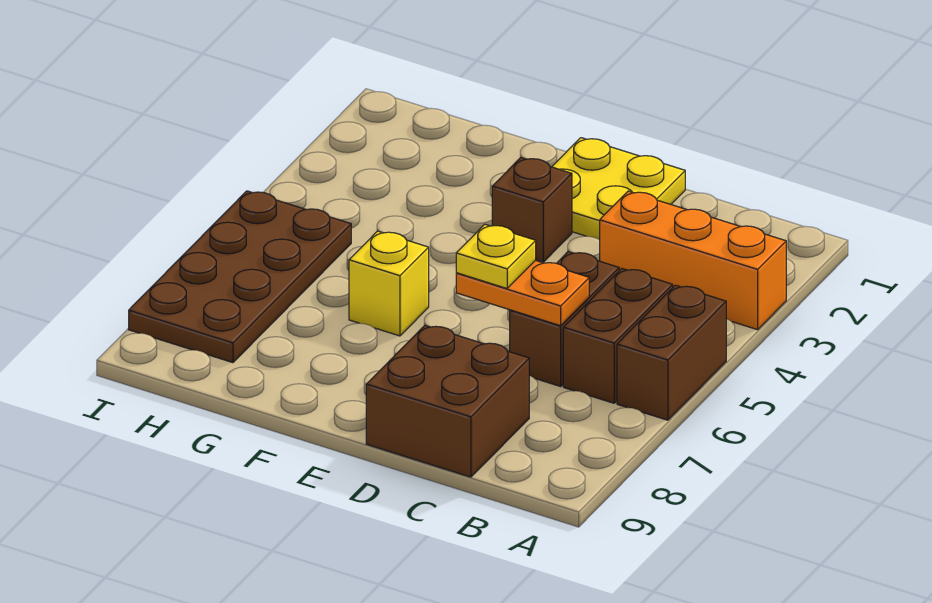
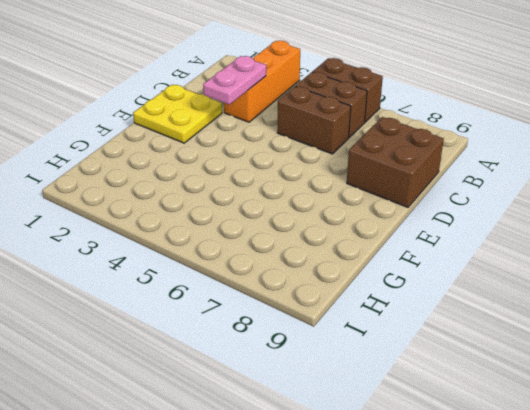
pink 1x2 plate [203,56,266,105] -> none
none -> brown 1x1 brick [492,158,572,262]
none -> yellow 1x1 brick [349,231,429,336]

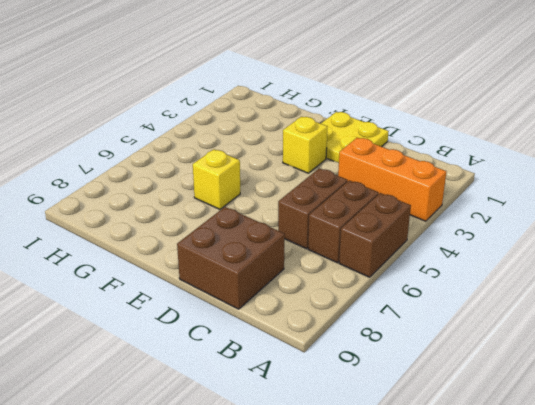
yellow 1x1 brick [283,117,327,173] -> brown 1x1 brick [492,158,572,262]
none -> brown 2x4 plate [129,191,351,363]
none -> orange 1x2 plate [456,260,589,326]

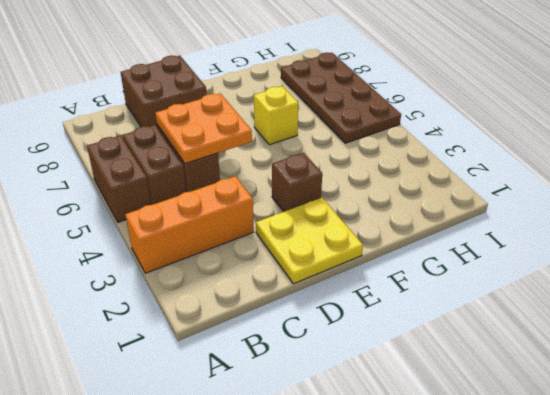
orange 2x2 plate [156,93,252,164] -> orange 1x2 plate [456,260,589,326]
none -> yellow 1x1 plate [456,224,536,288]

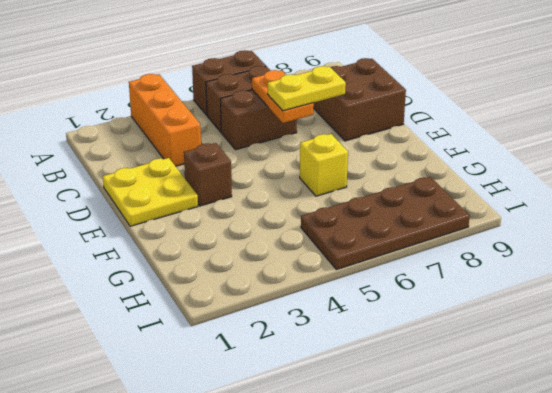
yellow 1x2 plate [268,66,346,111] -> yellow 1x1 plate [456,224,536,288]

